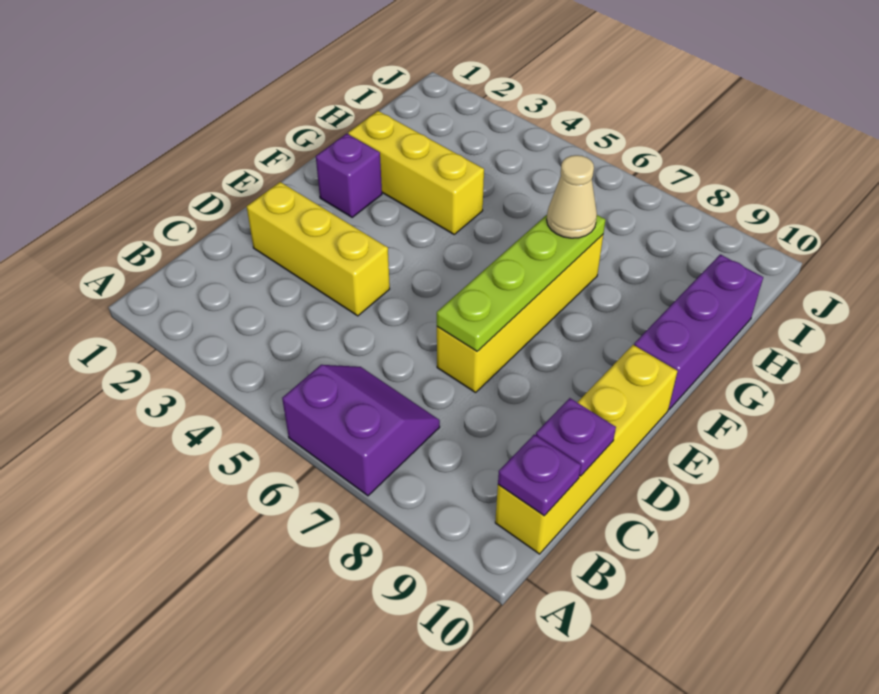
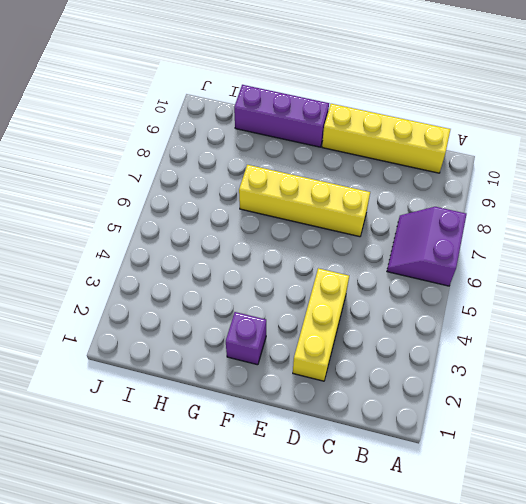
none -> yellow 1x3 brick [348,111,484,234]
none -> purple 1x1 plate [498,434,581,516]

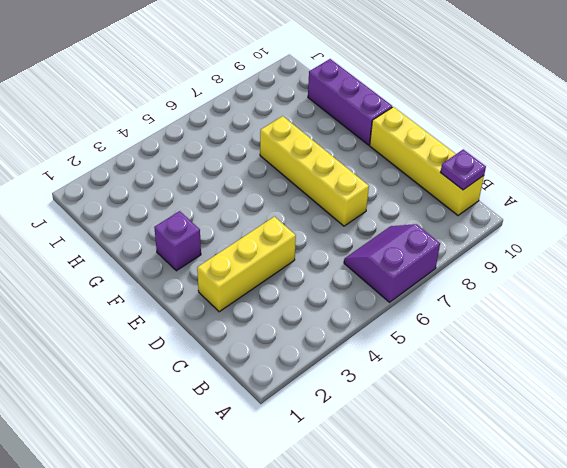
none -> yellow 1x3 brick [348,111,484,234]
none -> purple 1x1 plate [536,398,616,476]

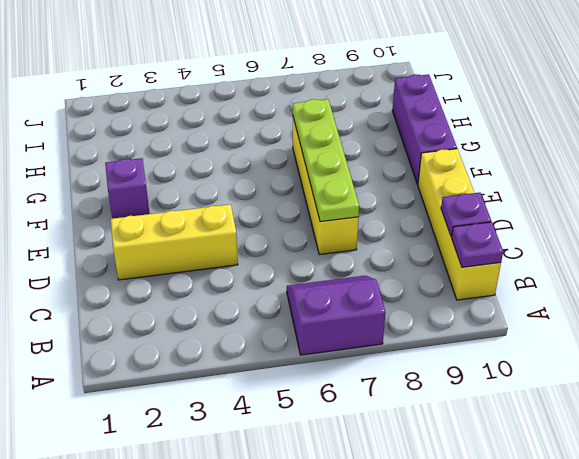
none -> yellow 1x3 brick [348,111,484,234]
none -> tan 1x1 cone [547,155,597,238]

